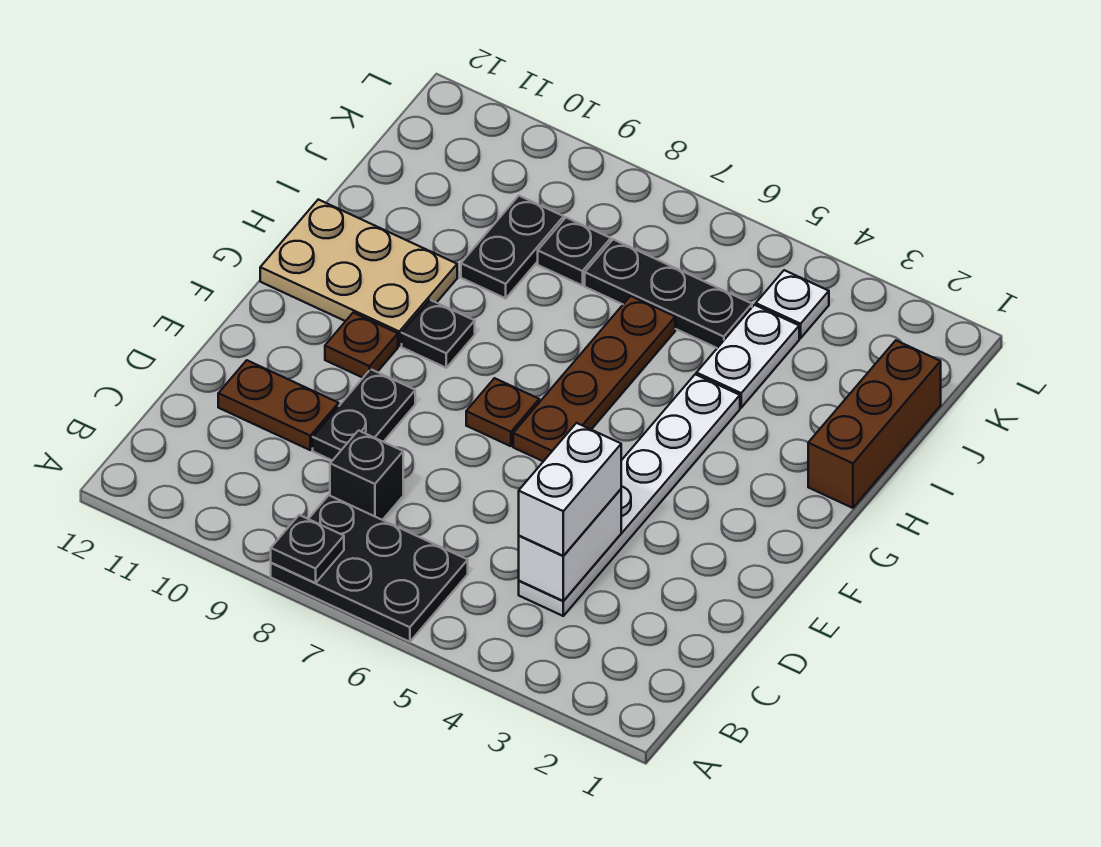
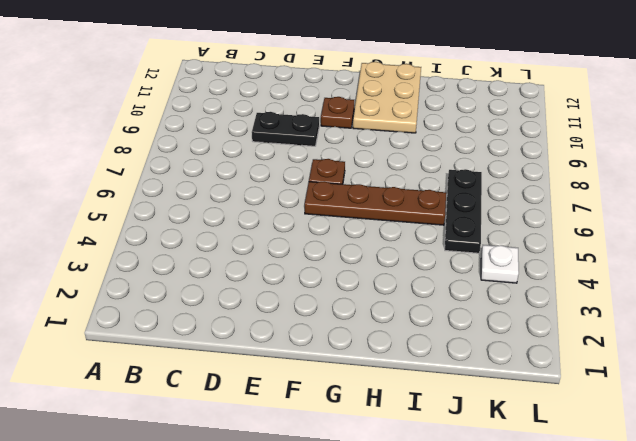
none -> black 2x3 plate [271,495,468,642]
none -> white 1x6 plate [519,374,740,616]
none -> black 1x1 brick [330,431,403,520]

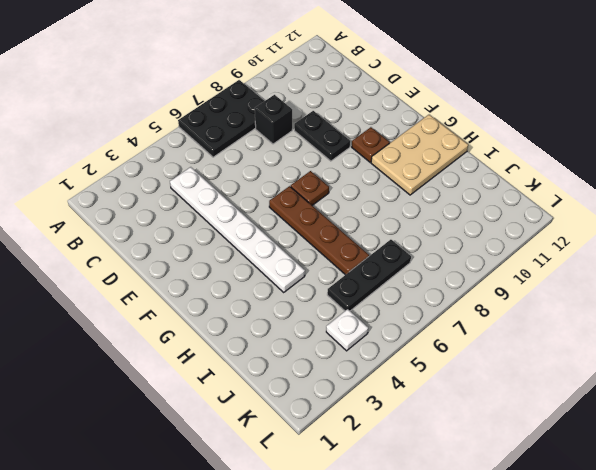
none -> brown 1x2 plate [218,360,339,450]
none -> black 1x1 plate [402,300,475,368]
none -> brown 1x3 brick [808,341,941,508]

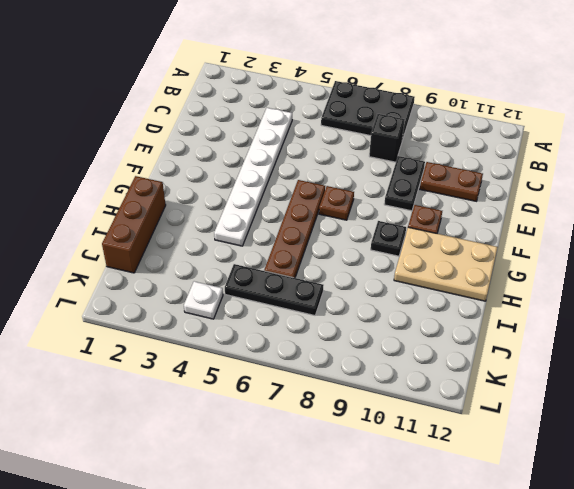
none -> white 1x2 plate [696,305,799,408]
none -> black 1x2 plate [461,196,564,298]
none -> black 1x1 plate [538,218,611,286]

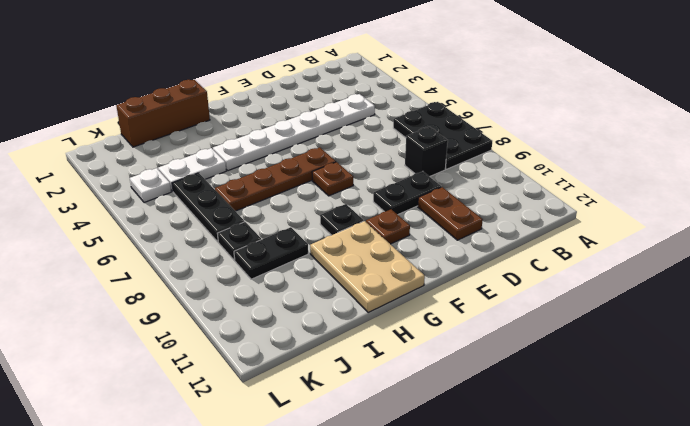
none -> black 1x1 plate [271,515,344,583]
none -> white 1x2 brick [519,489,621,601]
none -> white 1x2 brick [519,423,621,556]

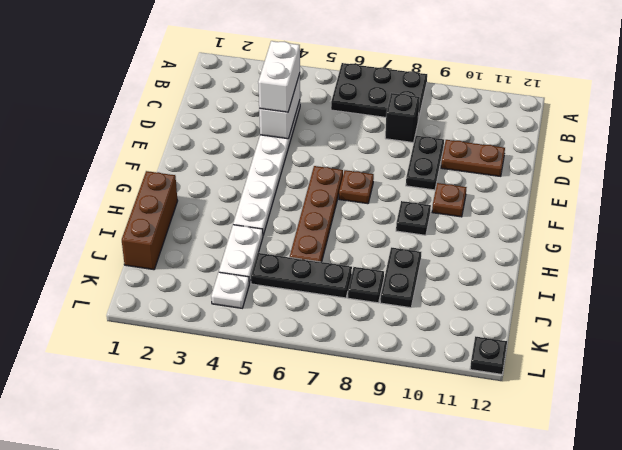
black 1x1 plate [470,336,507,374] -> black 1x1 plate moved to [271,515,344,583]
none -> tan 2x3 plate [260,199,457,346]

